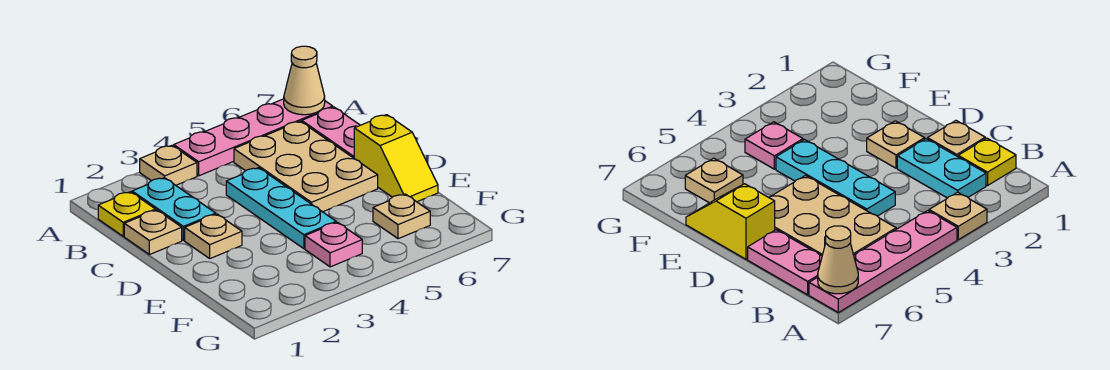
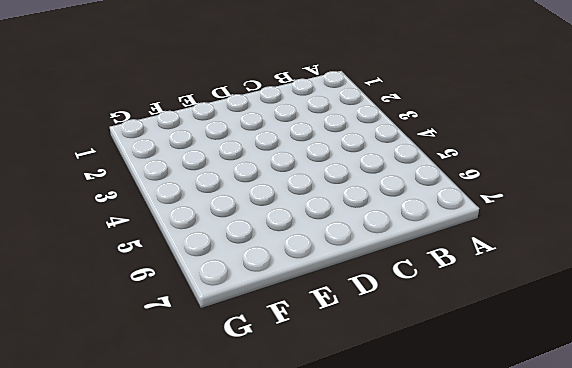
none -> tan 1x1 plate [140,145,197,185]
none -> pink 1x4 plate [174,99,333,176]
none -> yellow 1x1 plate [98,192,156,236]

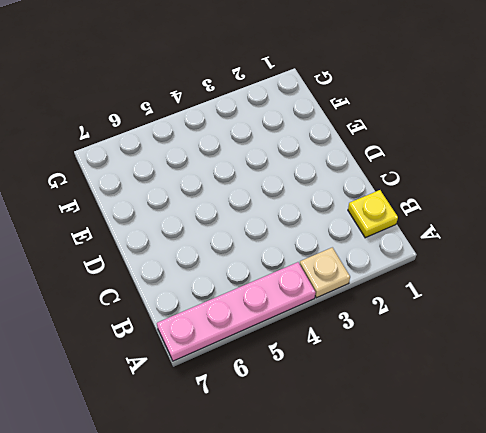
none -> cyan 1x2 plate [132,178,216,240]
none -> tan 2x3 plate [234,121,378,212]
none -> pink 1x2 plate [302,107,360,158]

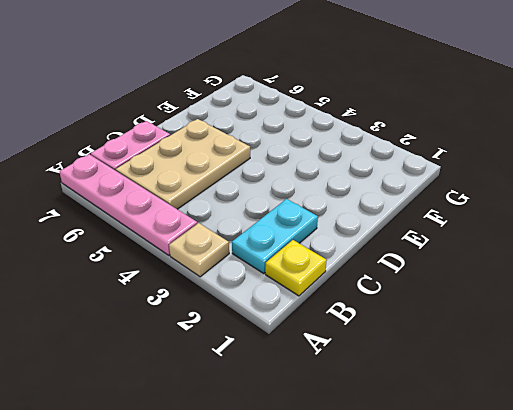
none -> tan 1x1 plate [124,210,182,255]
none -> cyan 1x3 plate [226,168,336,249]
none -> tan 1x1 plate [185,214,242,258]

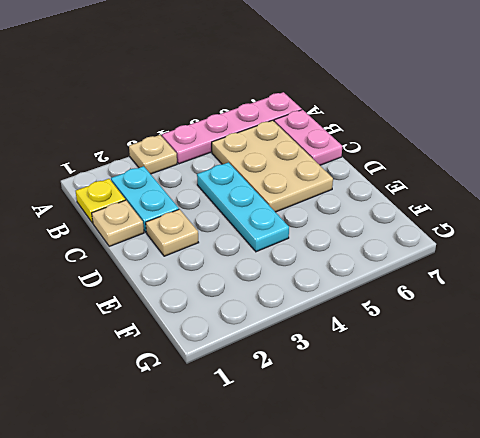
none -> yellow 1x2 slope [354,115,438,202]
none -> pink 1x1 plate [305,222,362,267]
none -> tan 1x1 plate [373,194,430,239]

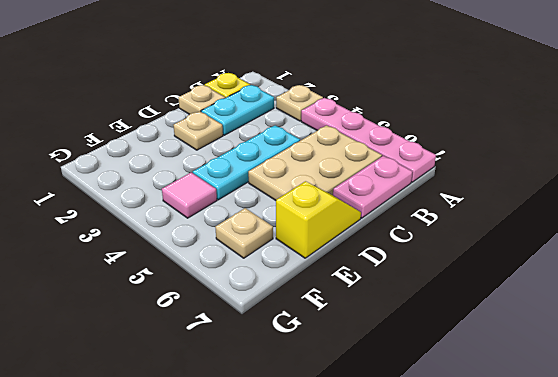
yellow 1x2 slope [276,181,361,258] -> yellow 1x2 slope turned to [354,115,438,202]
pink 1x1 tile [162,172,217,218] -> pink 1x1 plate [305,222,362,267]
none -> tan 1x1 cone [284,46,325,115]

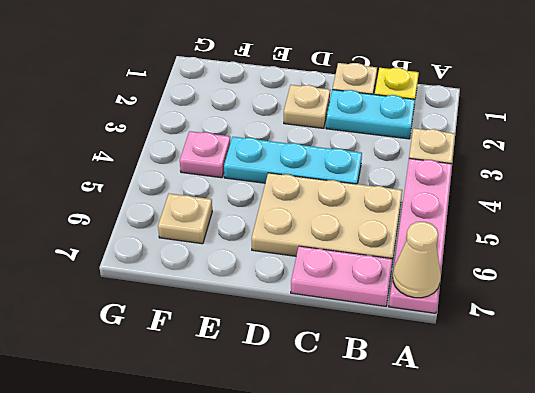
none -> yellow 1x2 slope [354,115,438,202]

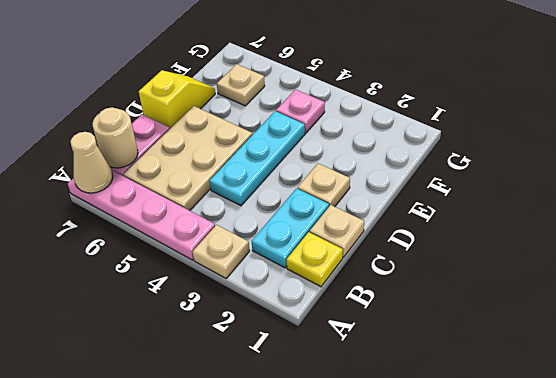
tan 1x1 round brick [93,107,138,168] -> none

